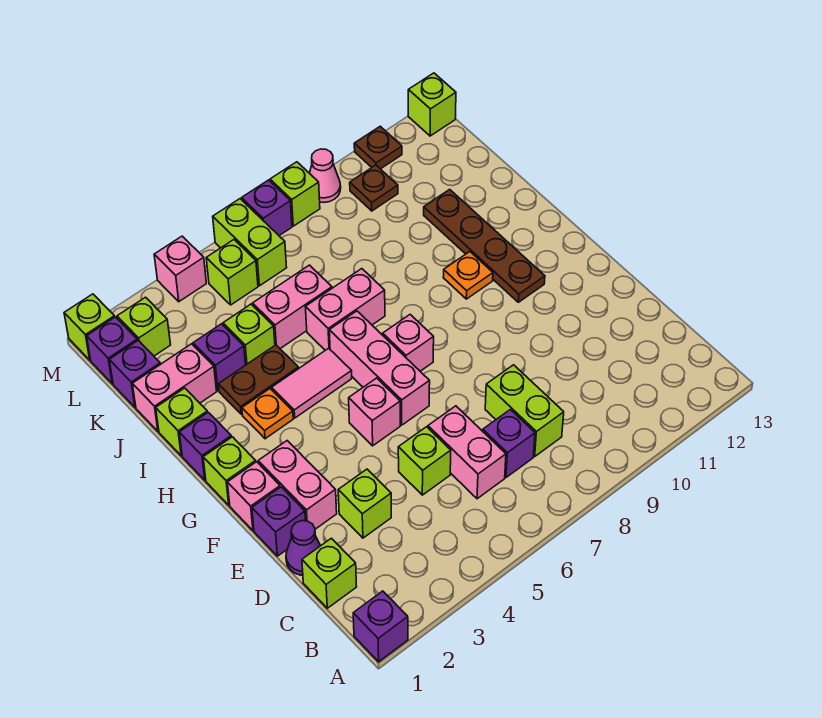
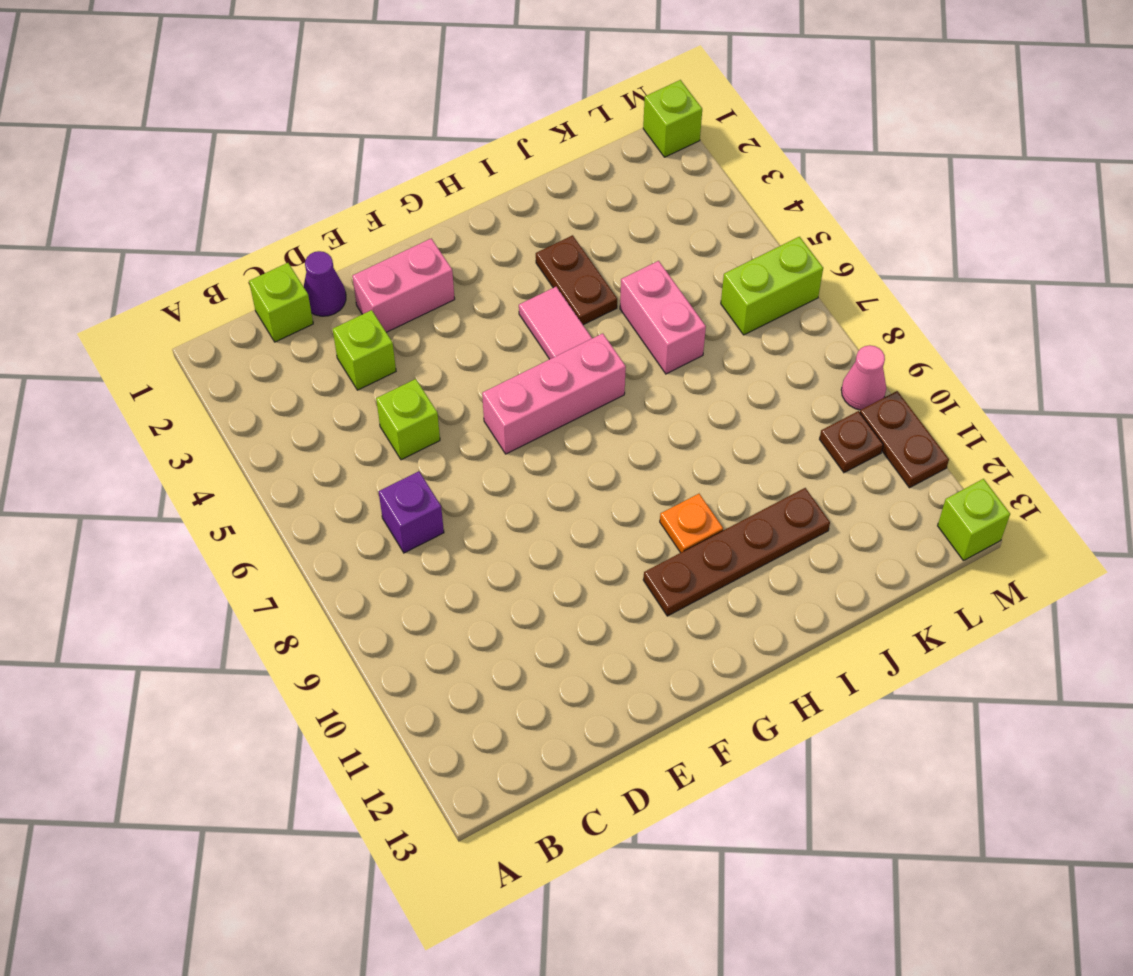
brown 1x2 plate [860,391,949,488] -> brown 1x1 plate [354,126,402,169]
none -> purple 1x1 brick [353,591,408,662]
none -> pink 1x2 brick [428,406,506,499]
none -> lime 1x2 brick [485,365,564,456]
none -> purple 1x1 brick [252,487,306,556]

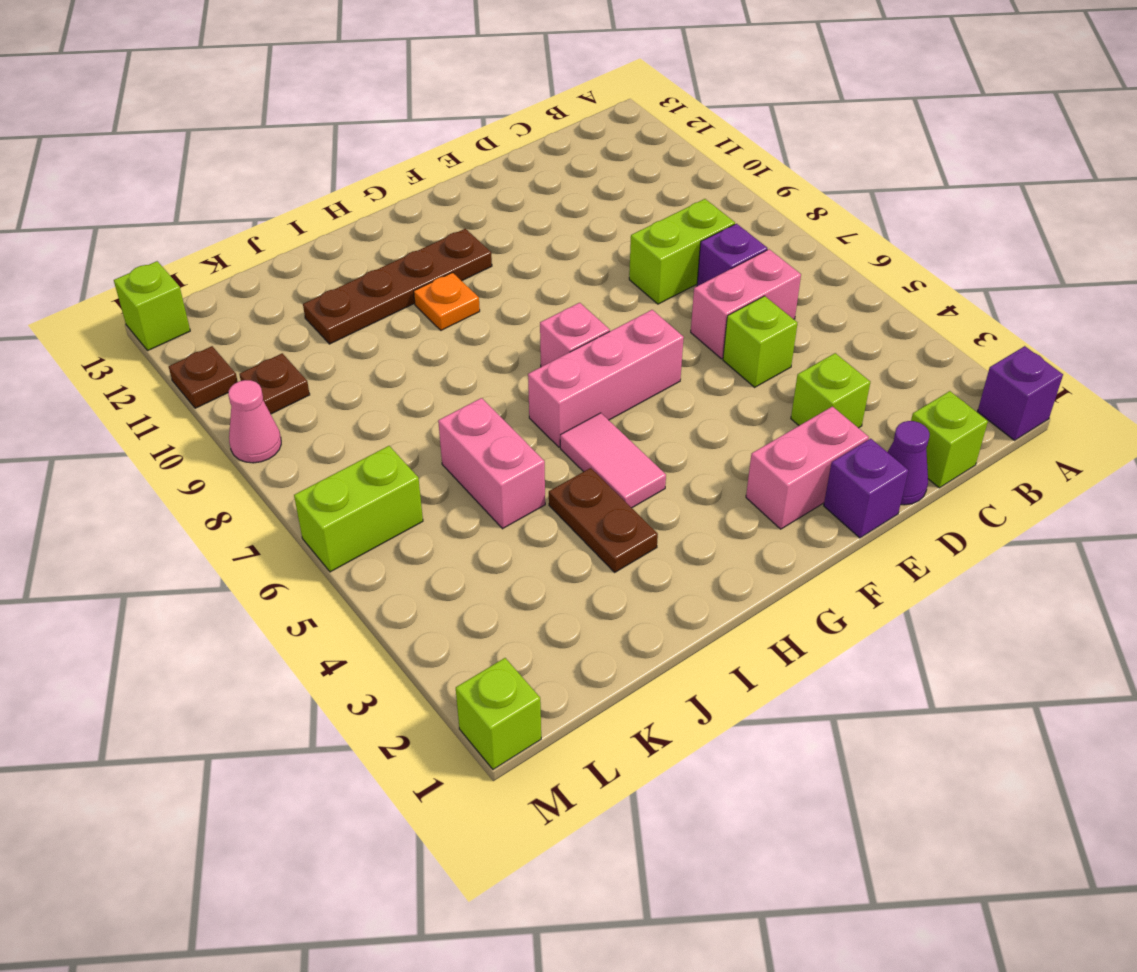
none -> pink 1x1 brick [227,462,280,530]
none -> pink 1x1 brick [349,378,400,446]
none -> lime 1x1 brick [203,437,256,505]
none -> purple 1x1 brick [179,412,231,480]

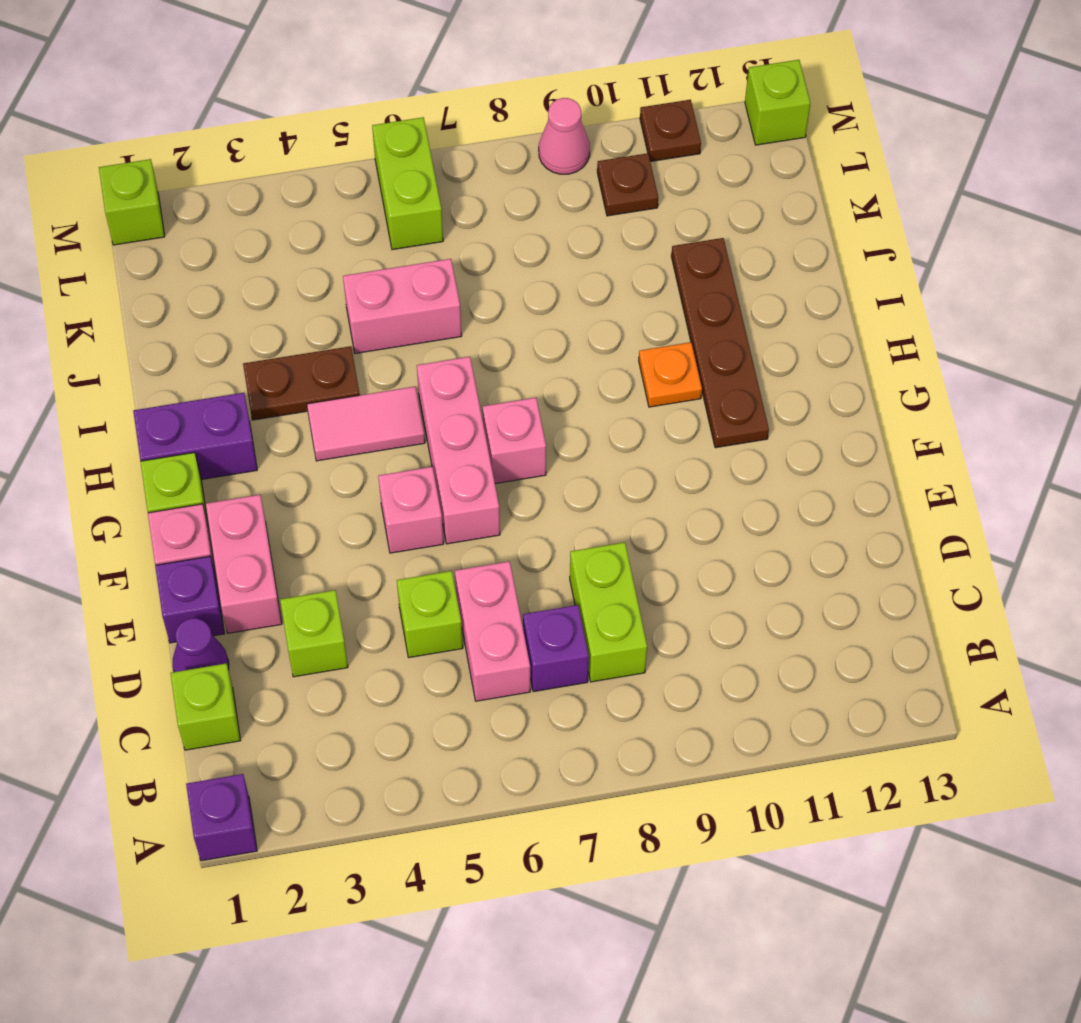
purple 1x2 brick [133,393,257,480] -> purple 1x1 brick [179,412,231,480]
none -> orange 1x1 plate [242,389,293,439]
none -> lime 1x1 brick [156,388,207,456]
none -> pink 1x2 brick [306,269,385,350]
none -> pink 1x2 brick [132,344,217,431]

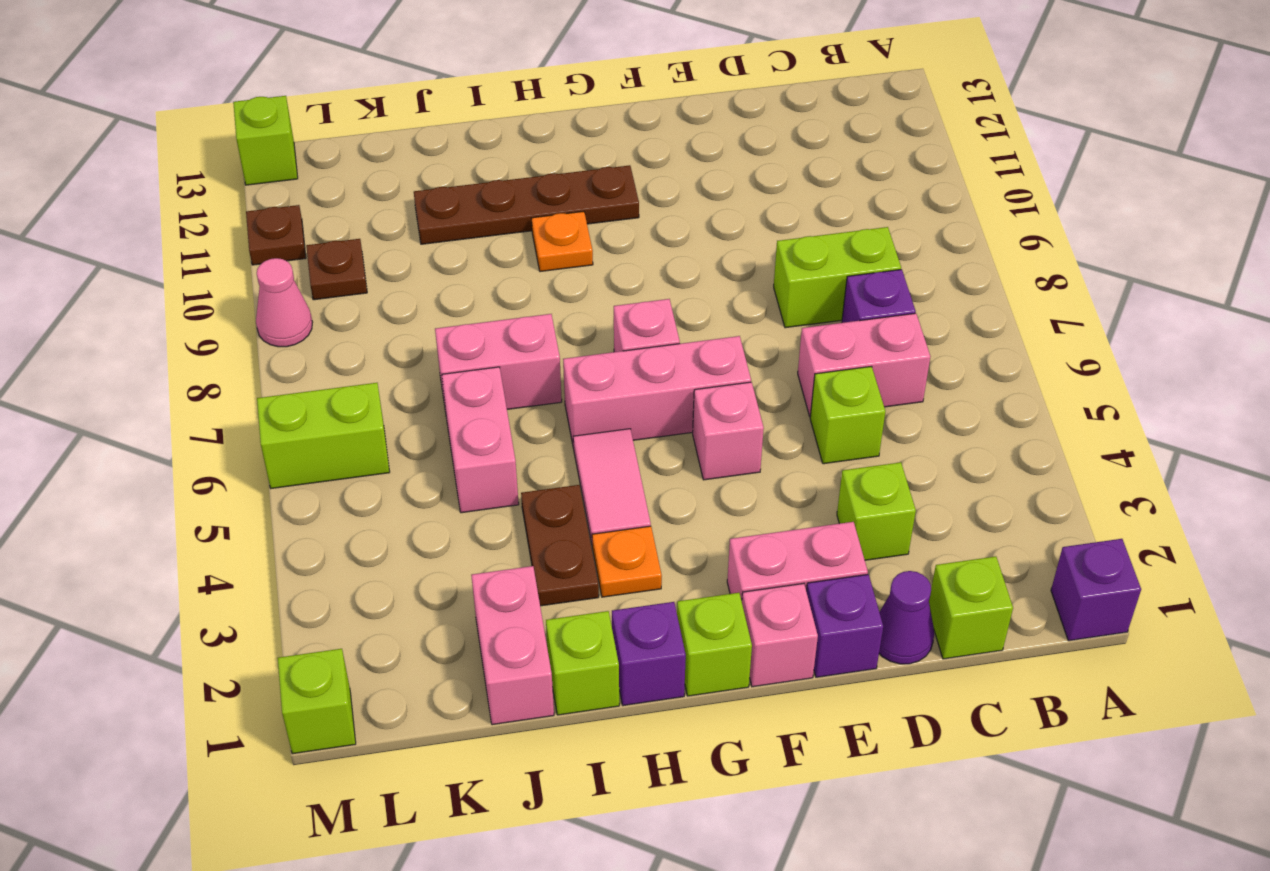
pink 1x2 brick [435,314,562,412] -> pink 1x2 brick turned to [306,269,385,350]
none -> purple 1x1 brick [193,324,246,391]
none -> lime 1x1 brick [223,304,275,365]
none -> purple 1x1 brick [109,340,160,407]
none -> purple 1x1 brick [87,317,137,384]

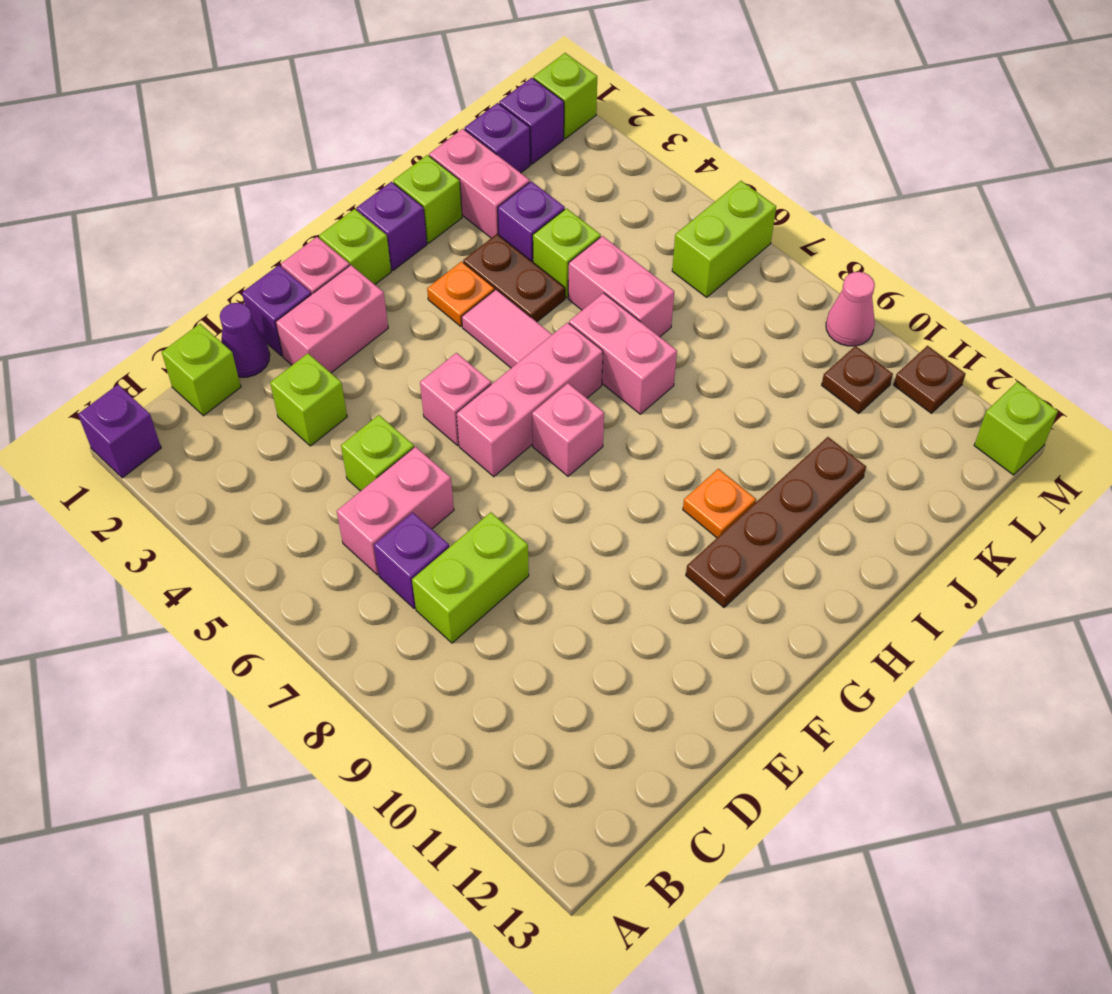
none -> lime 1x1 brick [117,297,171,356]
none -> lime 1x1 brick [206,240,258,305]
none -> pink 1x1 brick [154,236,206,302]
none -> purple 1x1 brick [242,180,292,236]

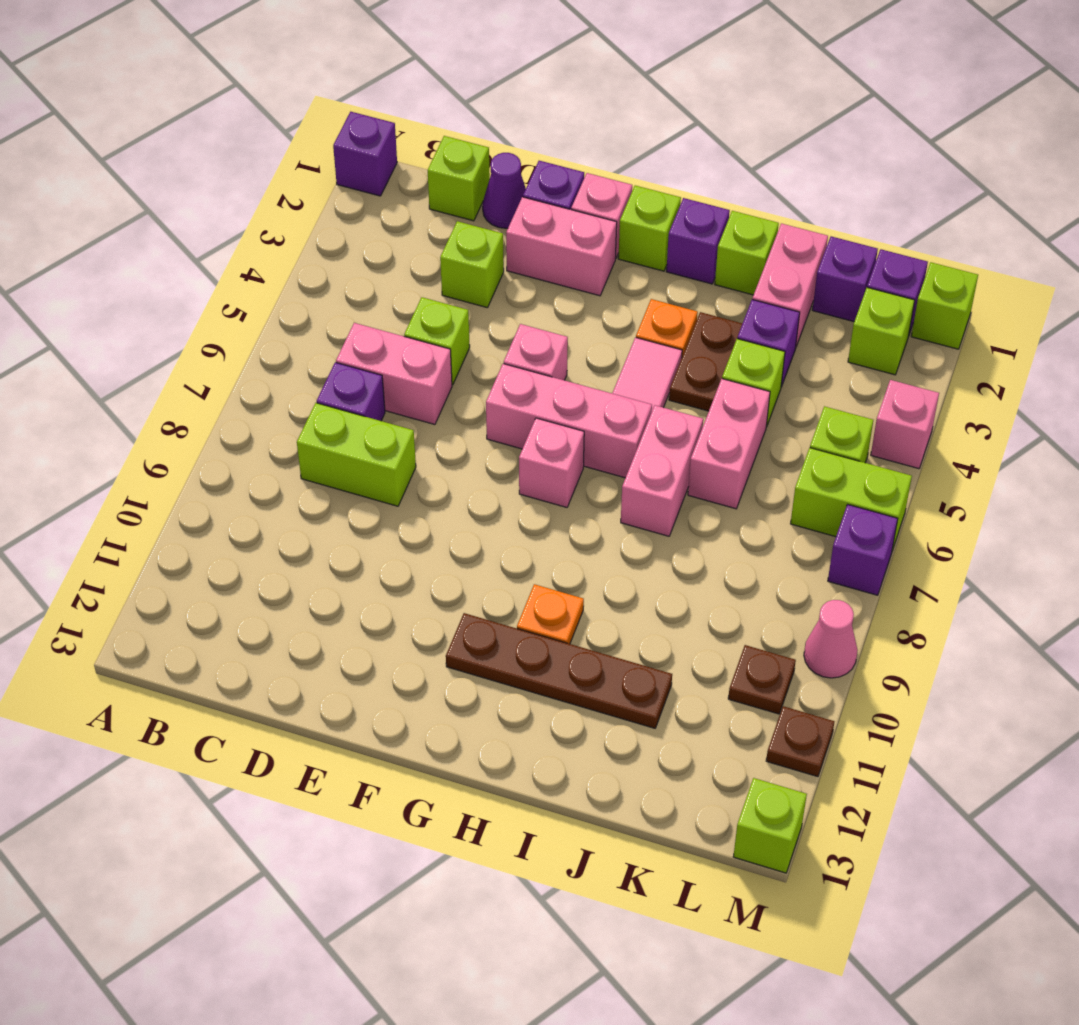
none -> lime 1x1 brick [270,162,320,226]

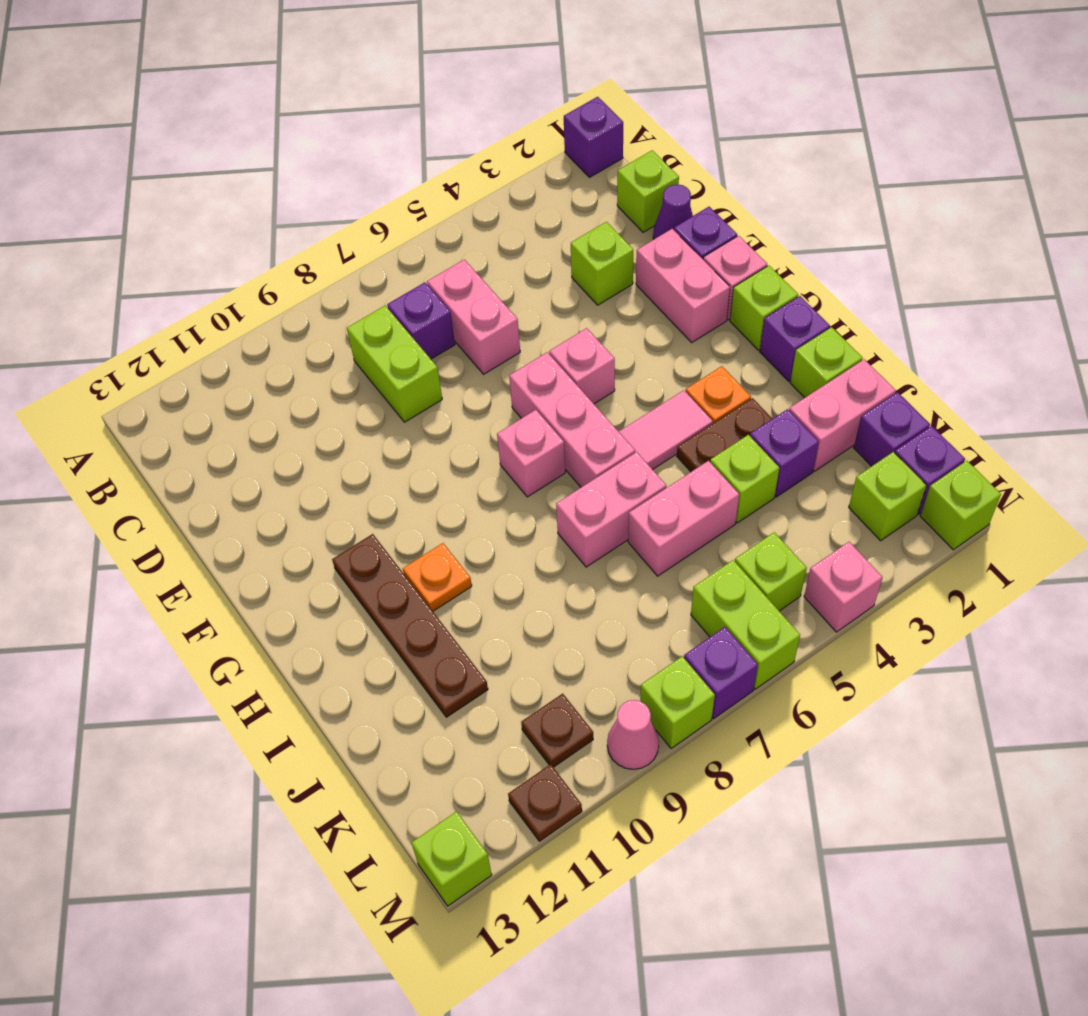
none -> lime 1x1 brick [398,427,451,495]

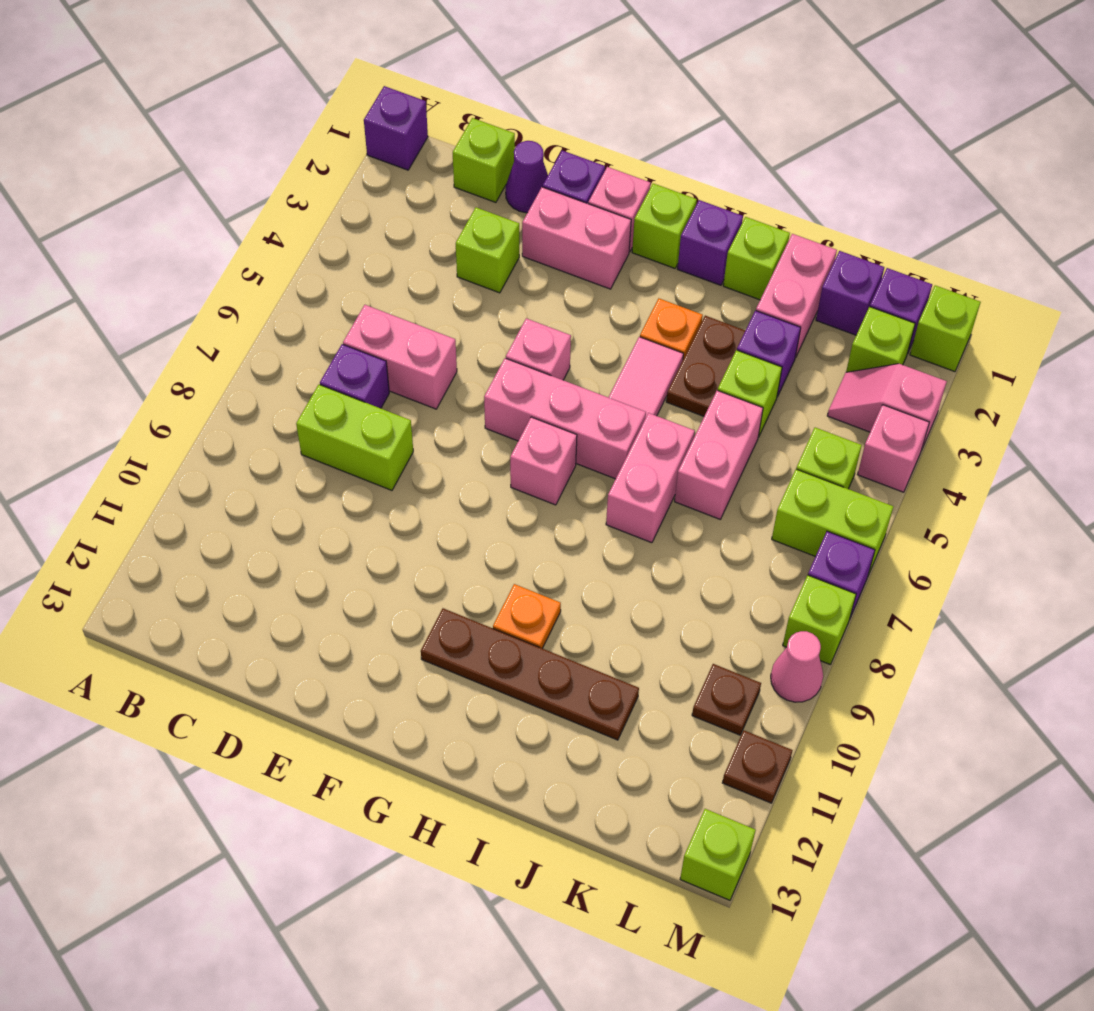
pink 1x2 slope [827,364,947,448] -> none
none -> lime 1x1 brick [398,427,451,495]

